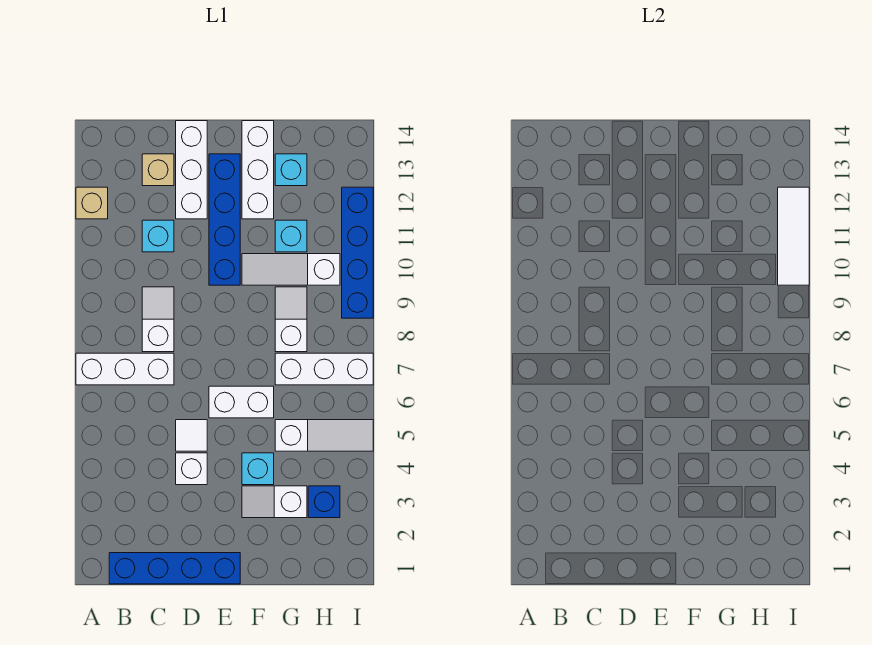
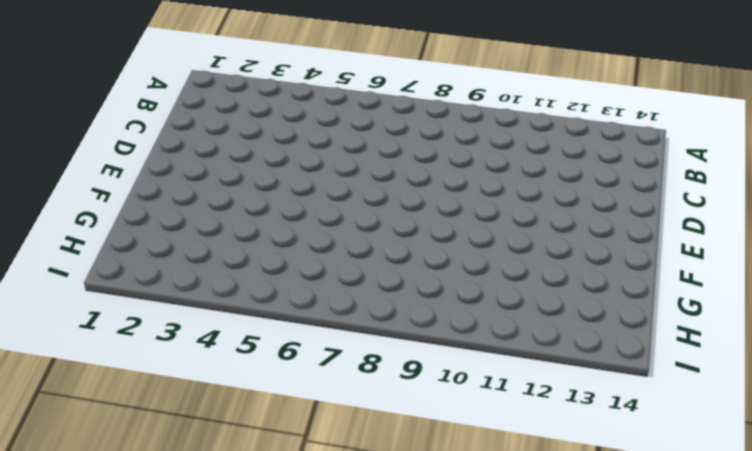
none -> white 1x3 brick [76,353,174,385]
none -> tan 1x1 brick [76,187,108,219]
none -> blue 1x4 brick [109,553,240,584]

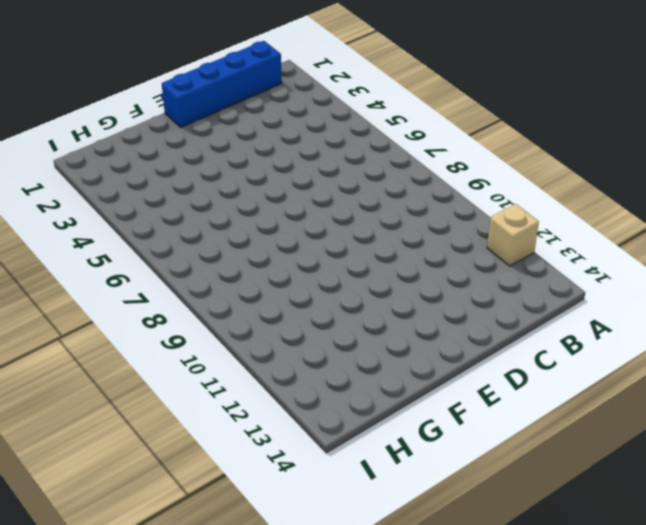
none -> white 1x3 brick [76,353,174,385]
none -> white 1x2 slope [142,287,174,352]
none -> cyan 1x1 brick [142,220,174,252]

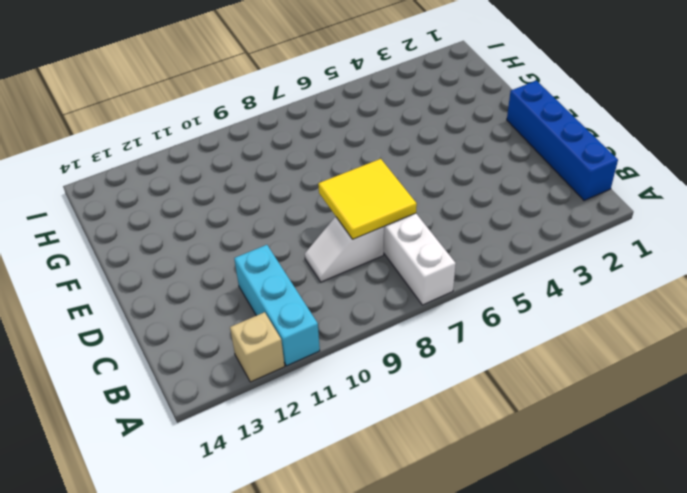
cyan 1x3 brick [234,245,320,366] -> cyan 1x1 brick [142,220,174,252]
yellow 2x2 tile [318,159,417,239] -> none
none -> tan 1x1 brick [142,154,174,186]
none -> white 1x1 brick [176,453,207,485]
none -> white 1x1 tile [176,420,207,451]

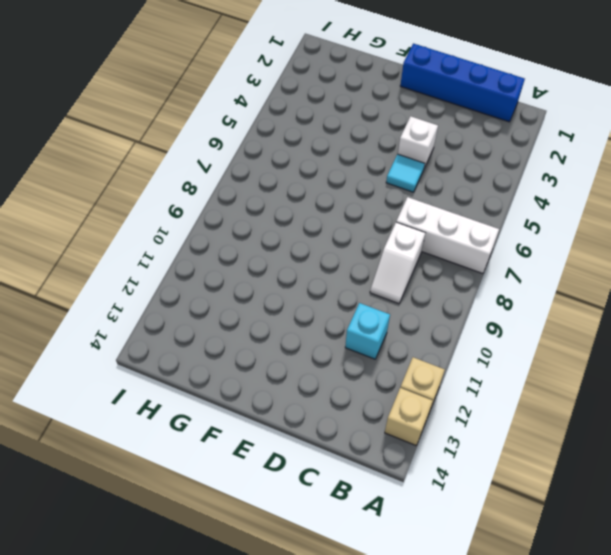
tan 1x1 brick [385,388,433,445] -> tan 1x1 brick moved to [142,154,174,186]
cyan 1x1 tile [386,154,425,192] -> white 1x1 tile [176,420,207,451]
none -> white 1x3 brick [176,121,207,219]
none -> white 1x2 brick [209,386,274,418]
none -> blue 1x4 brick [209,154,240,285]

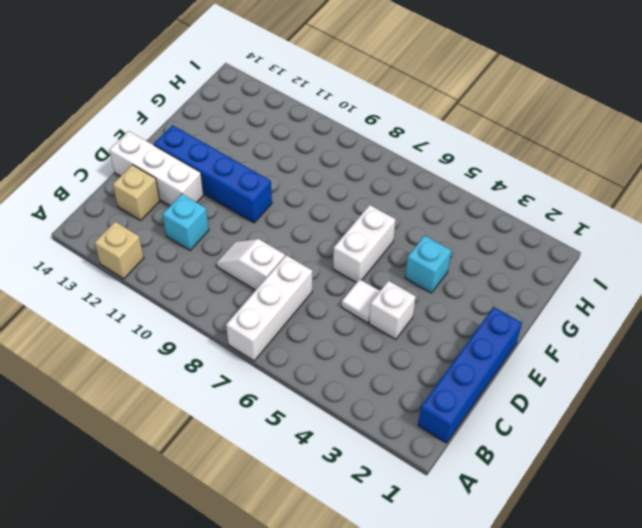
none -> white 1x2 slope [242,486,307,518]
none -> white 1x3 slope [242,254,340,285]
none -> white 1x3 brick [242,121,274,219]

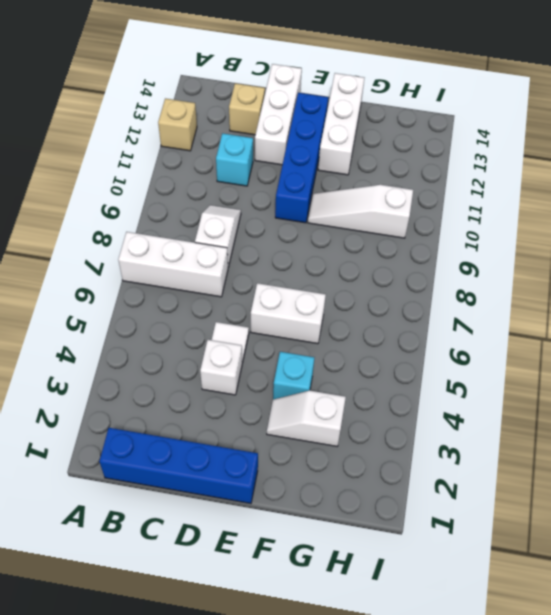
none -> white 1x3 slope [275,420,373,451]
none -> white 1x3 brick [275,353,373,385]
none -> white 1x2 slope [275,287,307,352]

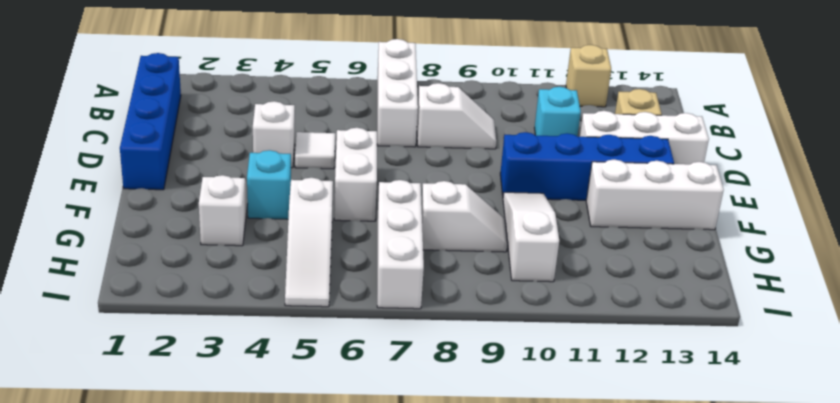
none -> cyan 1x1 brick [275,220,307,252]
none -> cyan 1x1 brick [275,154,307,186]
none -> blue 1x1 brick [308,486,340,518]

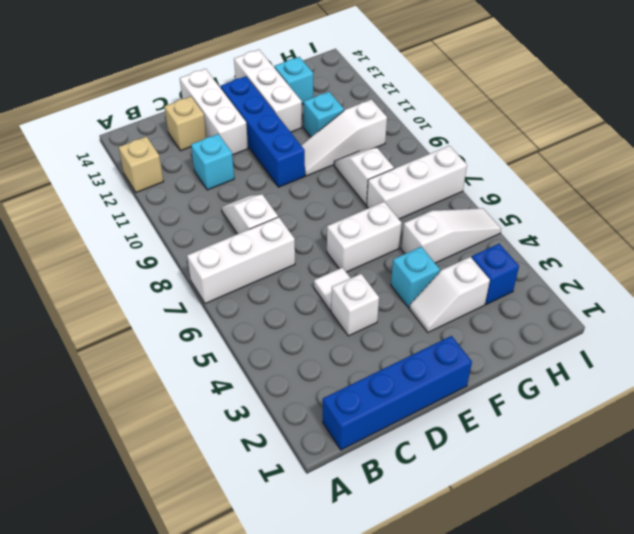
none -> blue 1x4 brick [342,187,373,318]
none -> white 1x3 tile [778,187,809,285]

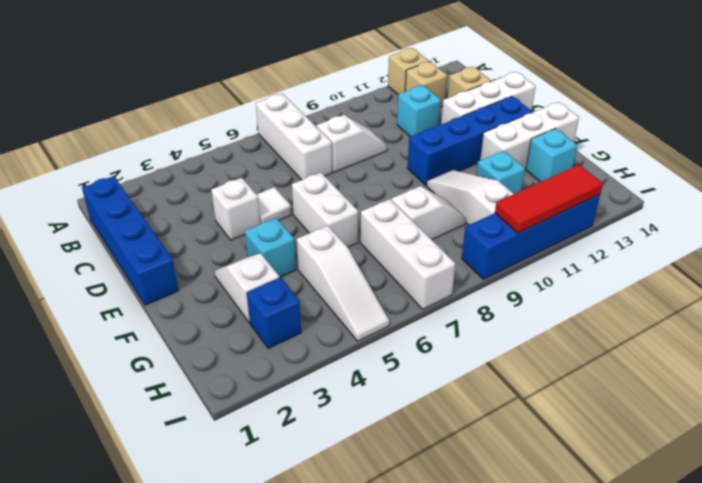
tan 1x1 brick [405,62,447,107] -> none
red 1x3 tile [495,165,603,233] -> white 1x3 tile [778,187,809,285]

